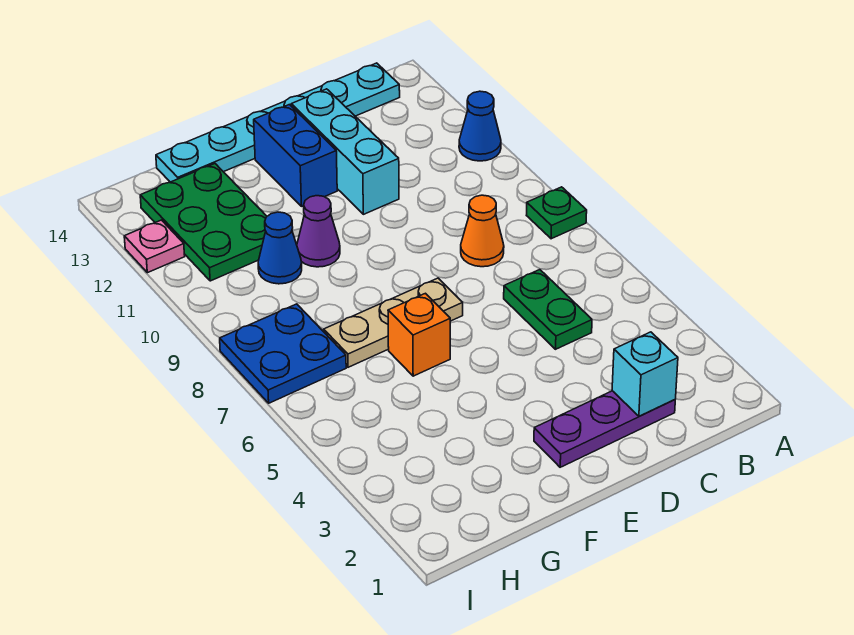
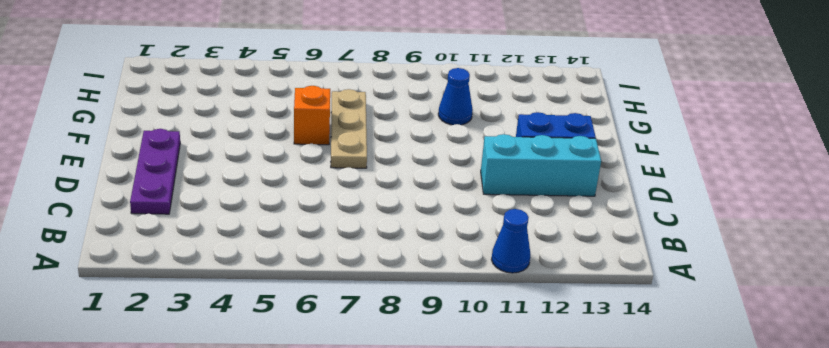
none -> green 1x1 plate [526,187,587,239]
none -> cyan 1x6 plate [156,63,400,182]
none -> green 1x2 plate [504,270,592,349]

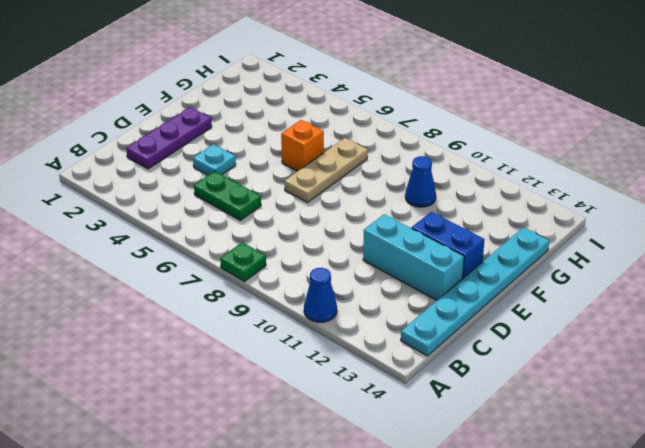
cyan 1x1 plate [193,144,236,175] -> none
none -> orange 1x1 cone [461,195,504,267]
none -> purple 1x1 cone [297,196,340,267]
none -> green 2x3 plate [140,164,267,281]

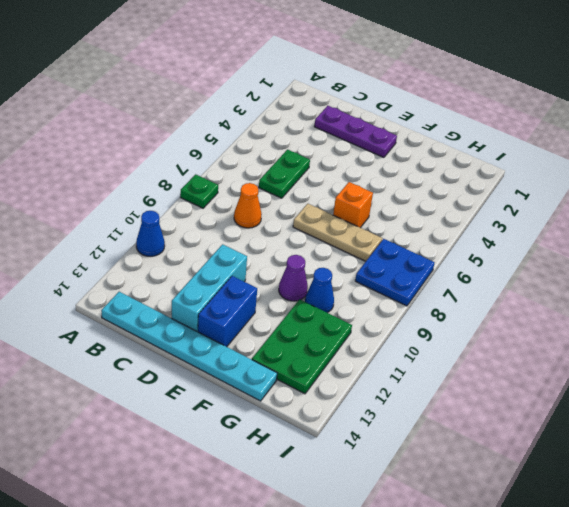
none -> pink 1x1 plate [124,220,185,273]
none -> cyan 1x1 brick [612,332,678,416]

